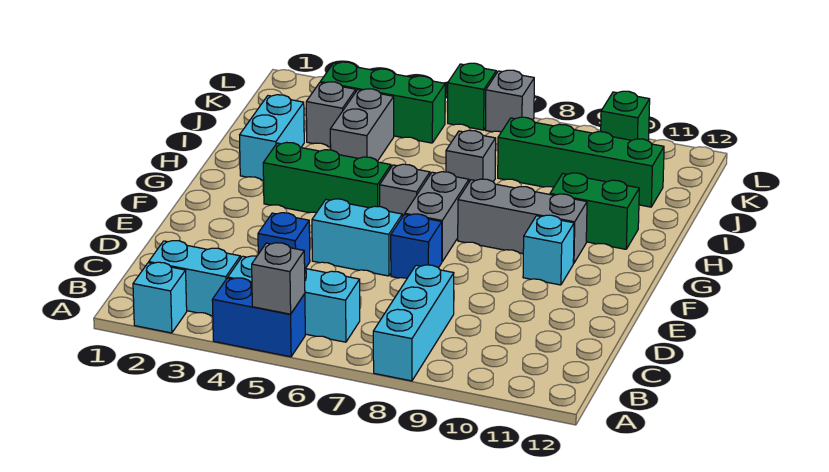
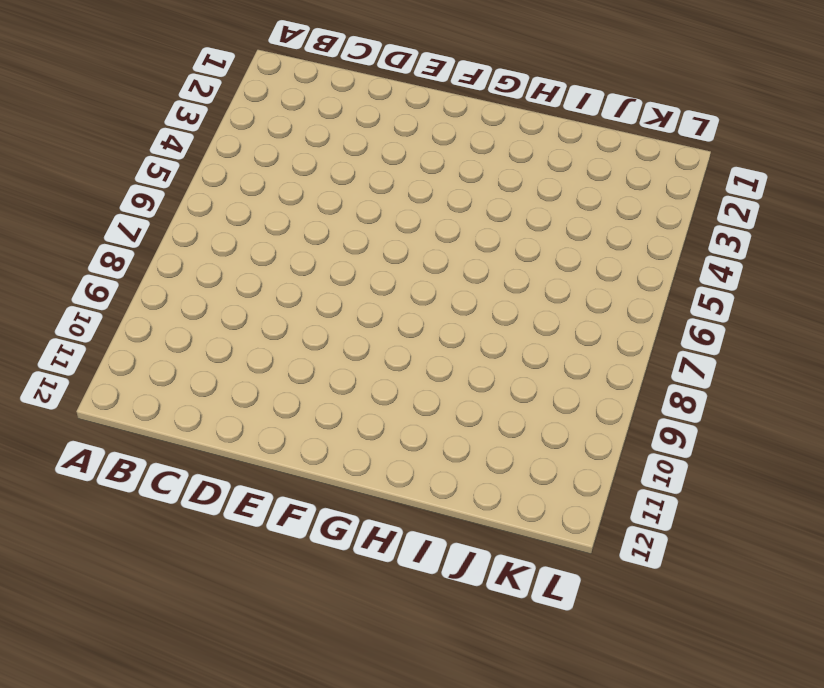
none -> cyan 1x1 brick [133,262,187,333]
none -> blue 1x2 brick [212,278,305,357]
none -> cyan 1x3 brick [373,265,454,381]

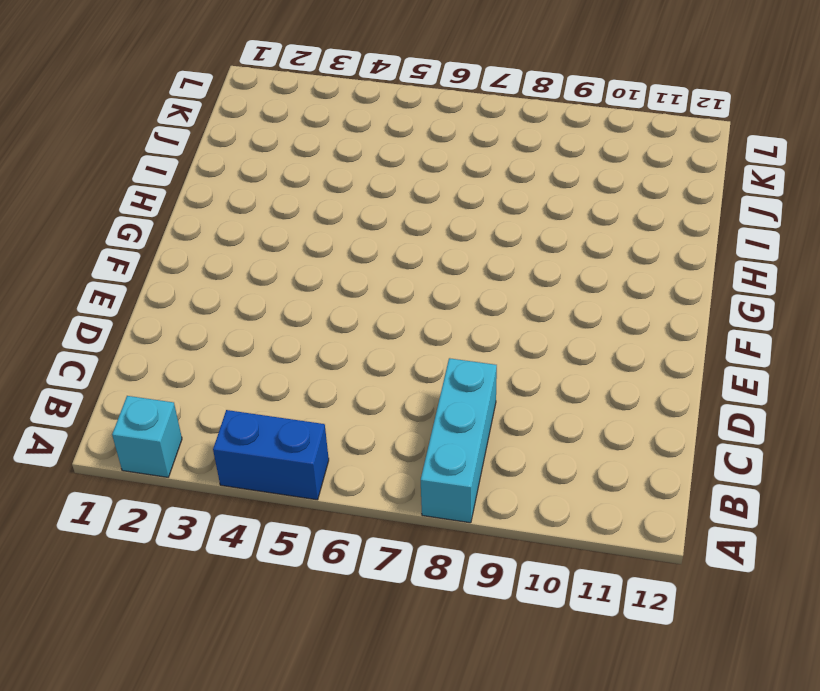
none -> cyan 1x2 brick [149,241,240,316]
none -> cyan 1x3 brick [228,256,360,342]
none -> blue 1x1 brick [258,213,310,268]

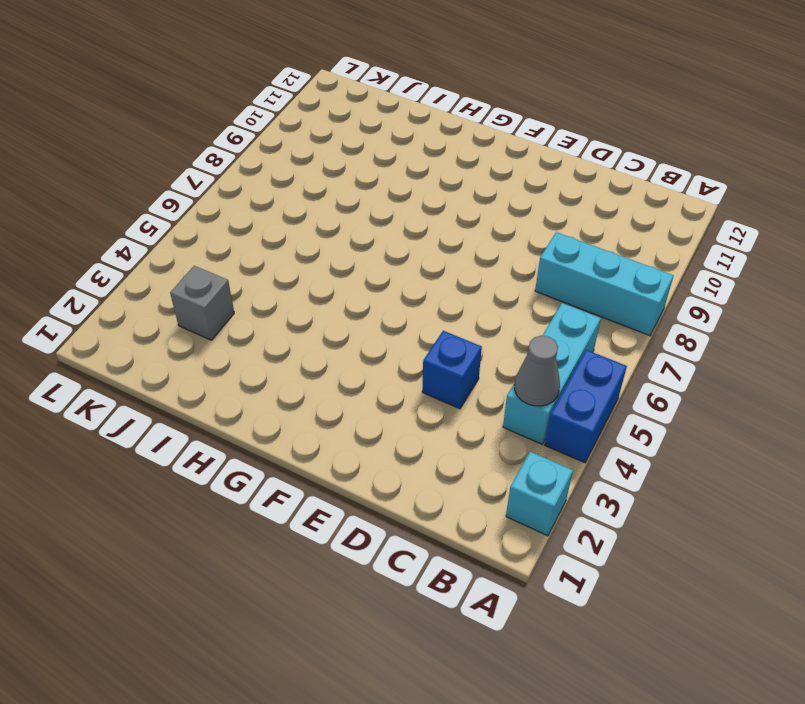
grey 1x1 cone [515,336,560,406] -> none
none -> cyan 1x2 brick [149,241,240,316]
none -> cyan 1x2 brick [312,199,402,276]
none -> blue 1x1 brick [391,214,442,278]

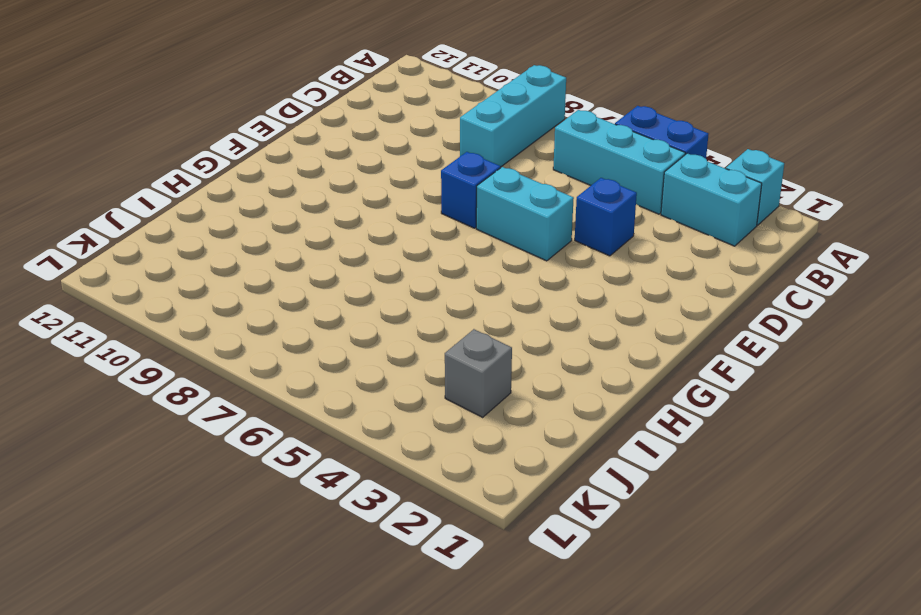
none -> grey 1x2 brick [405,172,469,262]
none -> cyan 1x1 brick [523,215,574,285]
none -> green 1x3 brick [263,142,391,213]

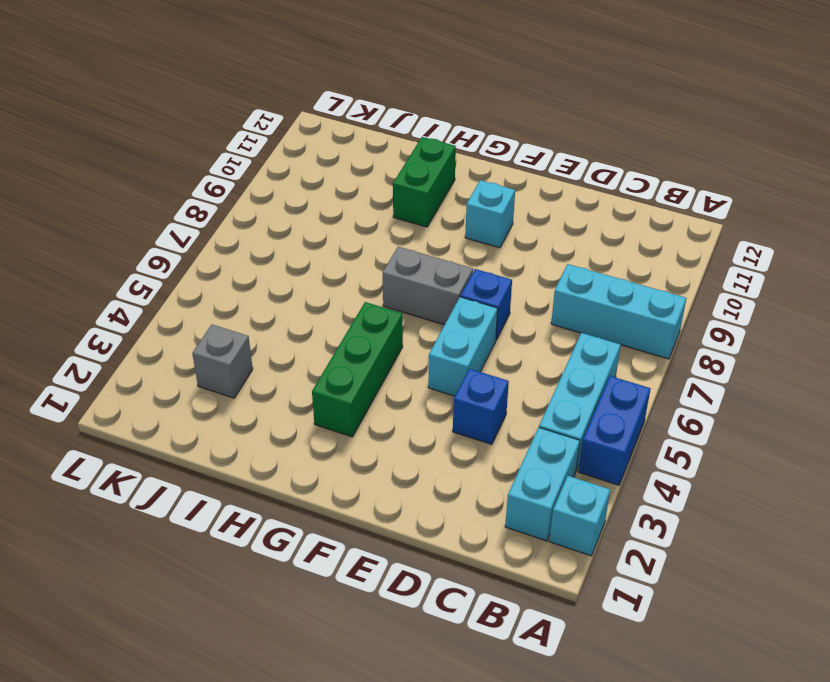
none -> grey 1x1 brick [380,164,430,217]
none -> grey 1x3 brick [458,179,587,263]
none -> cyan 1x2 brick [240,95,304,180]

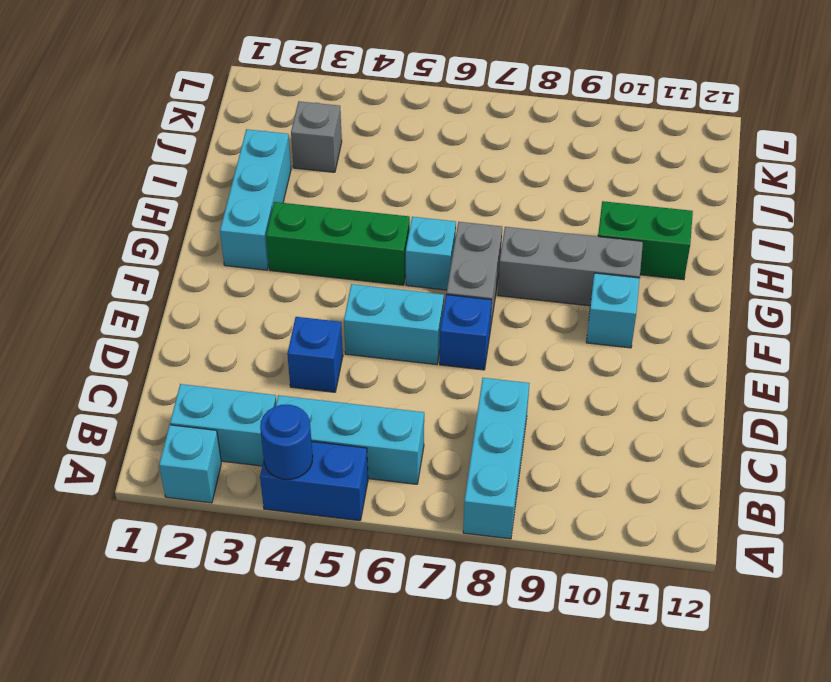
blue 1x1 round brick [260,405,313,479] -> none
cyan 1x3 brick [220,129,291,270] -> cyan 1x2 brick [240,95,304,180]
cyan 1x1 brick [406,217,456,290] -> grey 1x1 brick [380,164,430,217]
none -> grey 1x2 brick [330,89,394,161]
none -> grey 1x1 brick [446,130,496,182]
none -> green 1x4 brick [498,117,664,207]

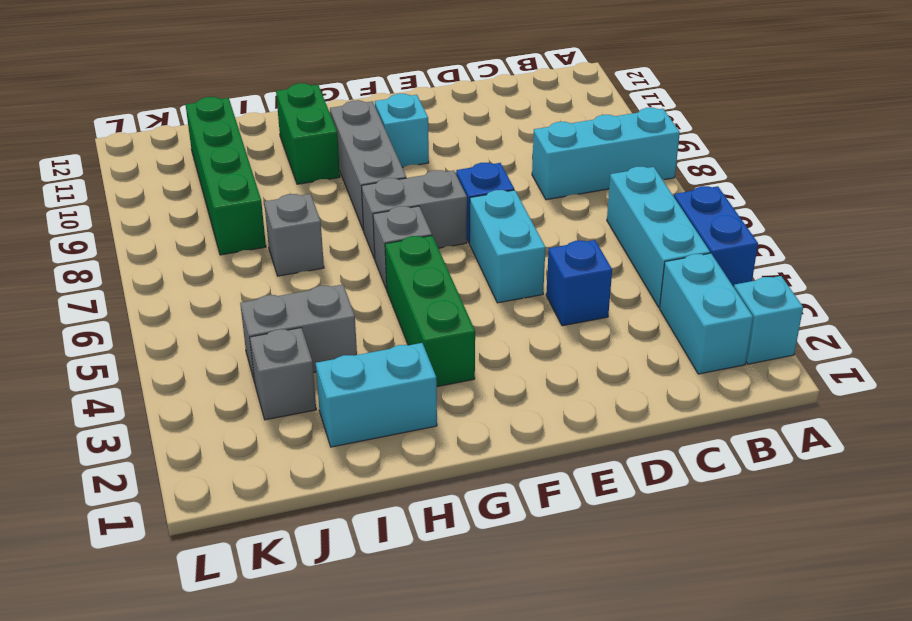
none -> green 1x3 brick [320,62,445,143]
none -> green 1x1 brick [448,63,496,130]
none -> grey 1x1 brick [486,70,534,132]

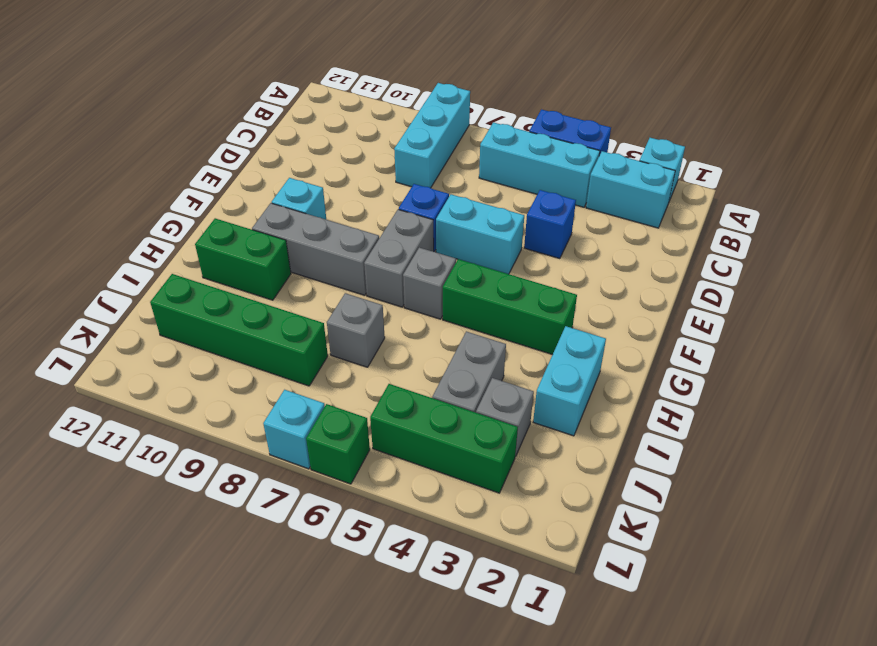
cyan 1x1 brick [263,390,325,469] -> grey 1x1 brick [486,70,534,132]
none -> green 1x1 brick [601,91,650,141]
none -> grey 1x1 brick [252,243,305,314]

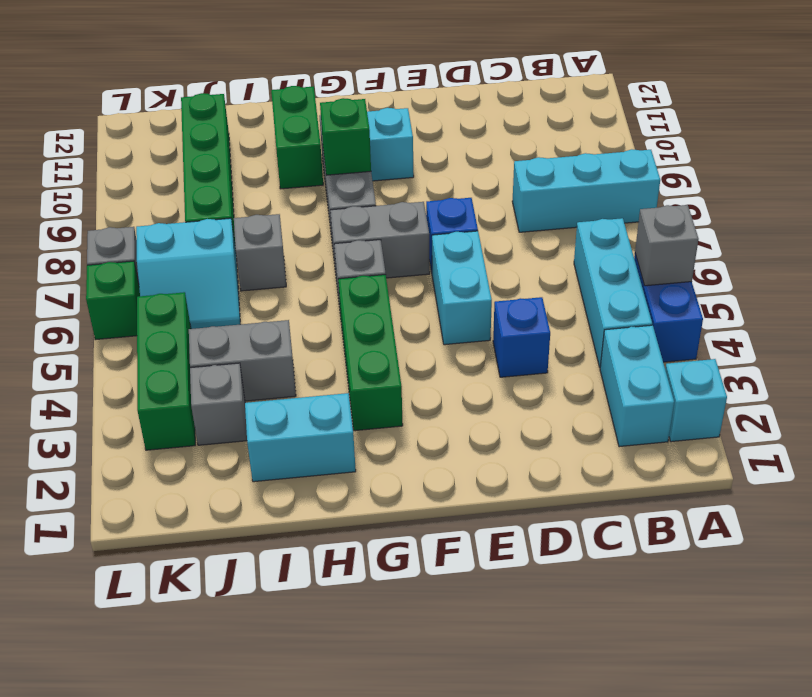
green 1x1 brick [320,98,371,175] -> green 1x1 brick moved to [601,91,650,141]
cyan 2x2 slope [136,218,240,329] -> none

